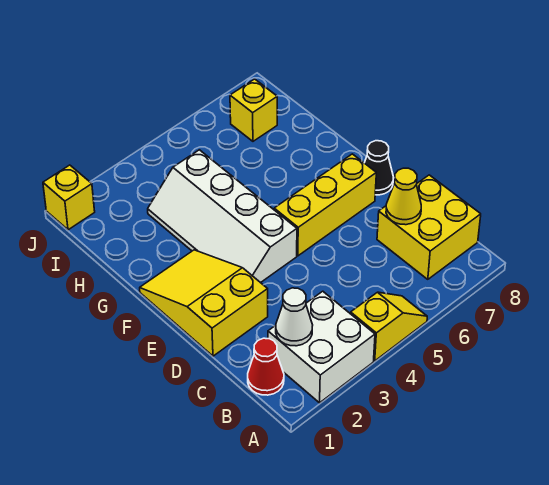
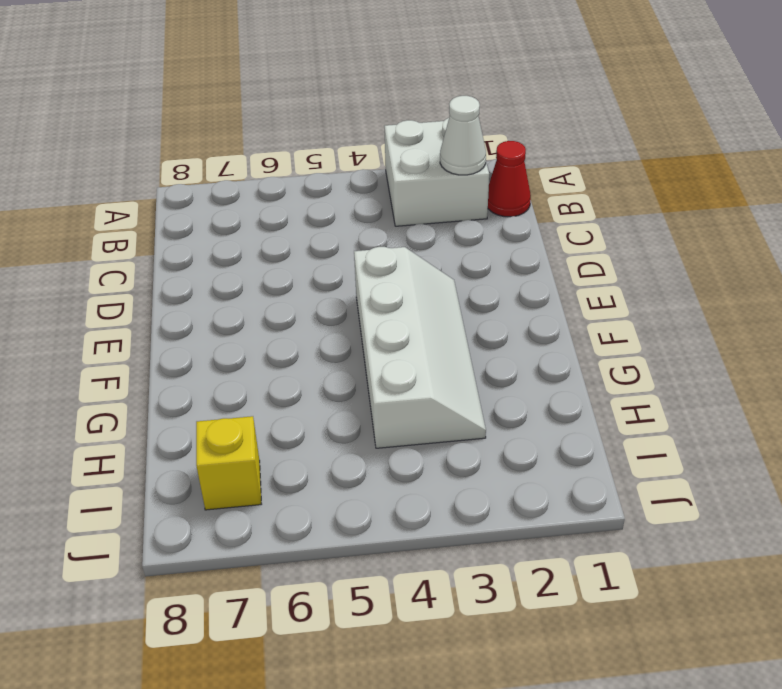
none -> yellow 1x2 slope [351,292,427,361]
none -> yellow 2x2 brick [377,175,481,279]
none -> yellow 2x3 slope [140,250,268,356]

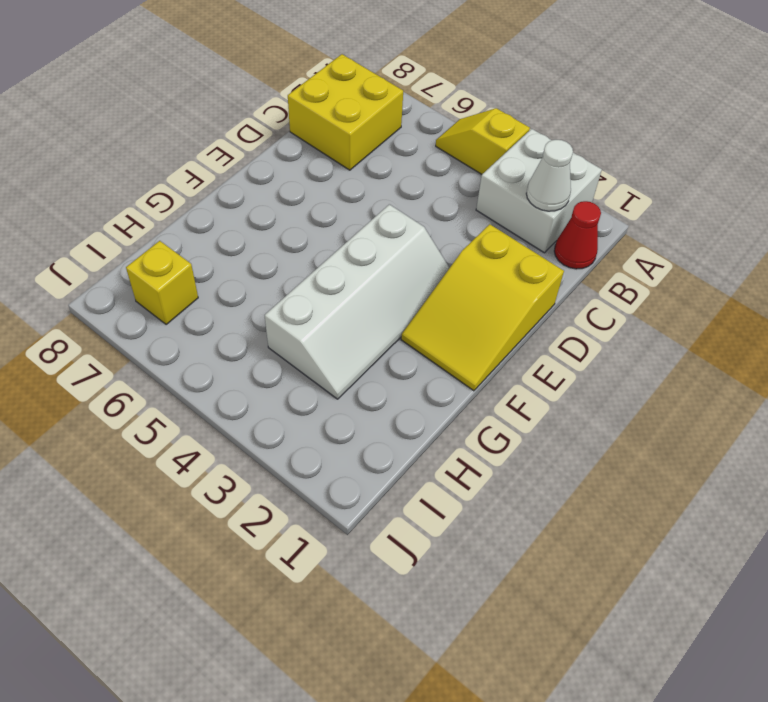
none -> yellow 1x3 brick [274,154,376,256]
none -> black 1x1 cone [365,141,393,195]
none -> yellow 1x1 brick [43,165,95,230]

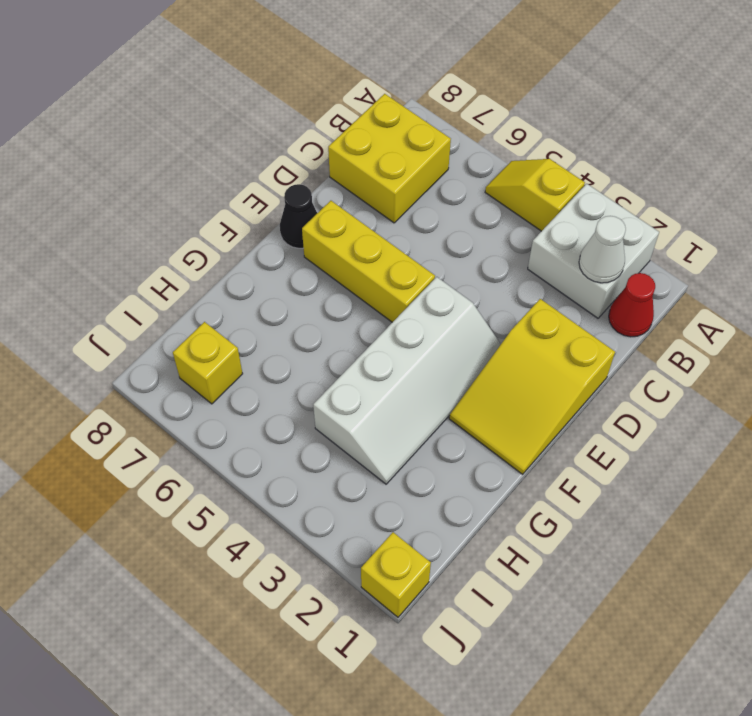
none -> yellow 1x1 cone [386,168,421,225]

